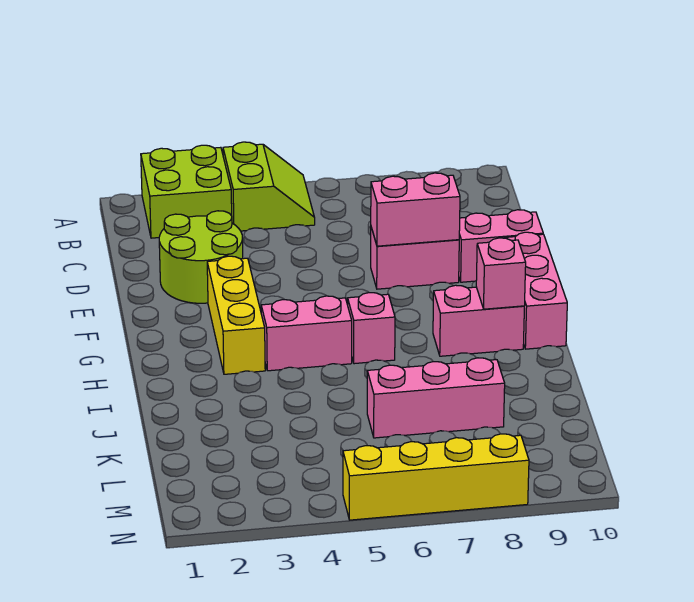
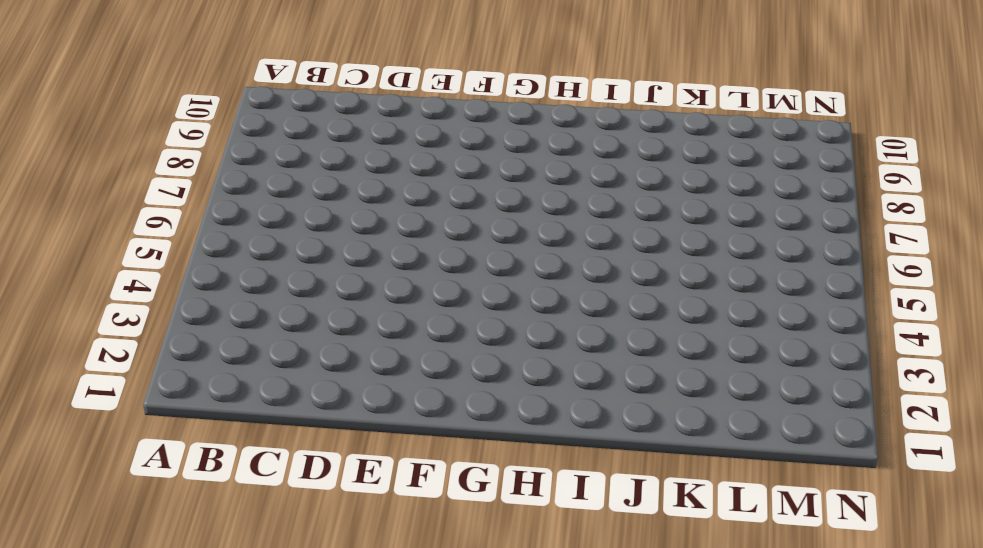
none -> lime 2x2 brick [141,145,232,238]
none -> lime 2x2 slope [223,142,315,231]
none -> lime 2x2 round brick [159,211,243,303]

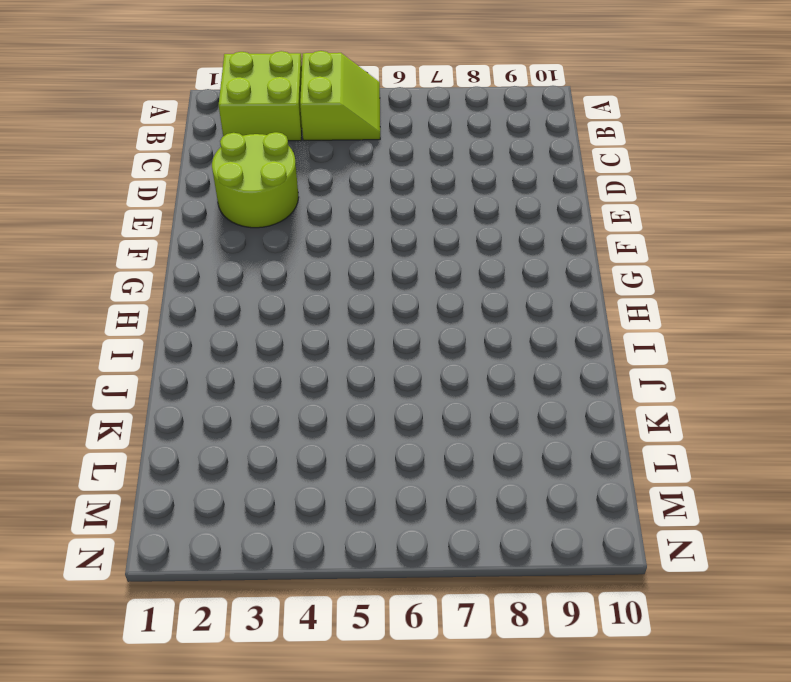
none -> pink 1x2 brick [371,228,459,289]
none -> pink 1x2 brick [459,210,543,282]
none -> yellow 1x3 brick [207,256,265,374]

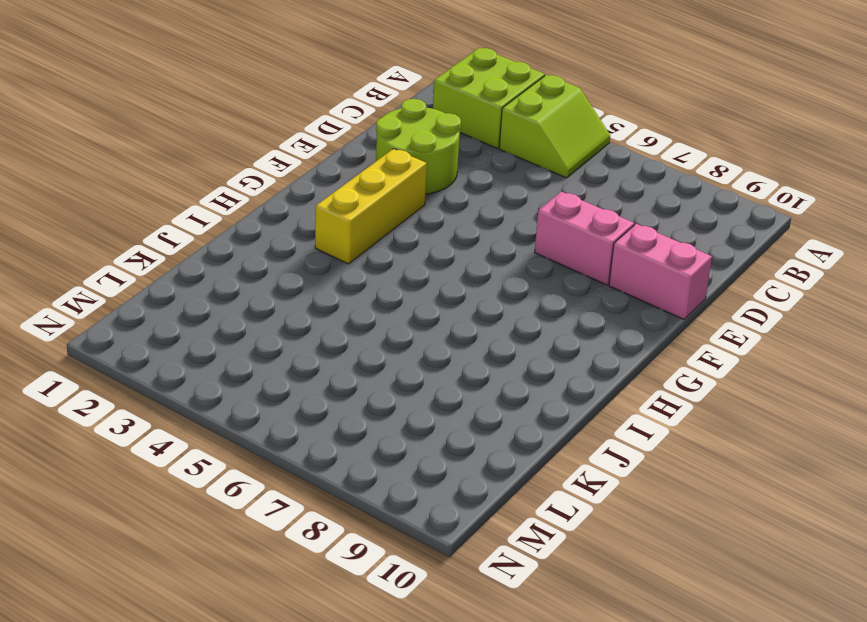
none -> pink 1x3 brick [504,232,567,349]
none -> pink 1x2 brick [261,296,352,371]
none -> pink 1x1 brick [348,293,395,364]

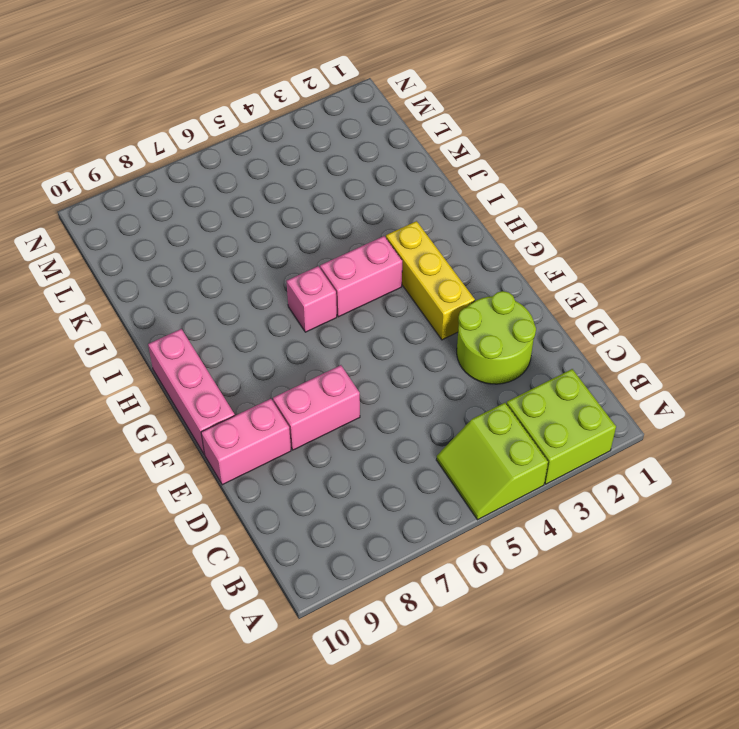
none -> pink 1x2 brick [433,285,524,356]
none -> pink 1x3 brick [367,358,505,438]
none -> yellow 1x4 brick [343,434,529,520]

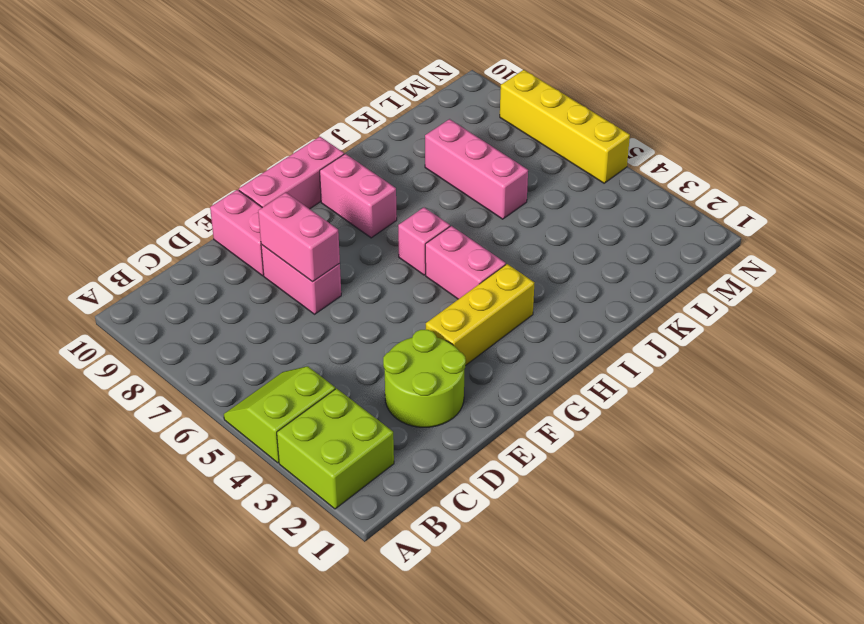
none -> pink 1x1 brick [476,238,526,309]

